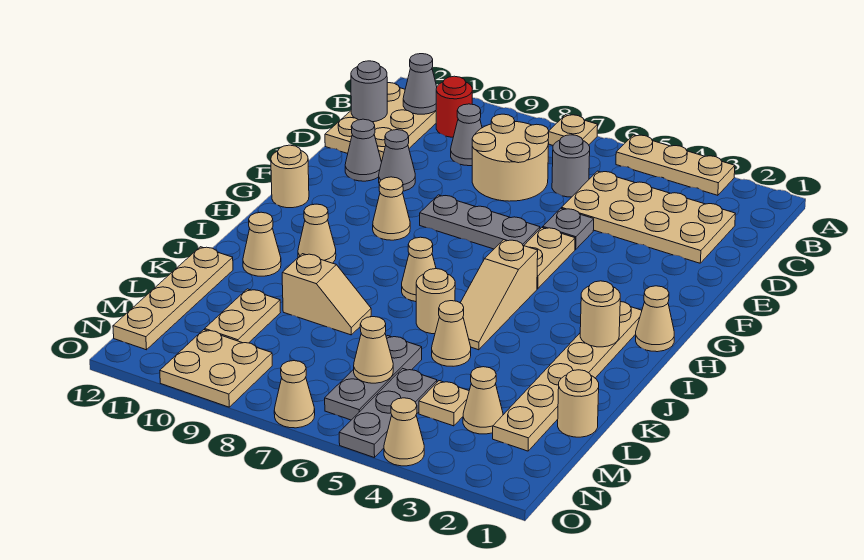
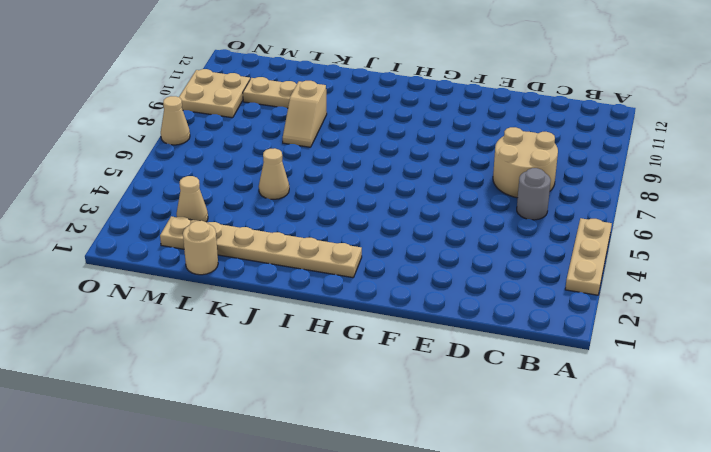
none -> tan 1x1 plate [548,115,598,145]
none -> red 1x1 round brick [436,76,472,137]
none -> tan 2x3 plate [325,83,436,162]
none -> tan 2x4 plate [561,171,735,263]

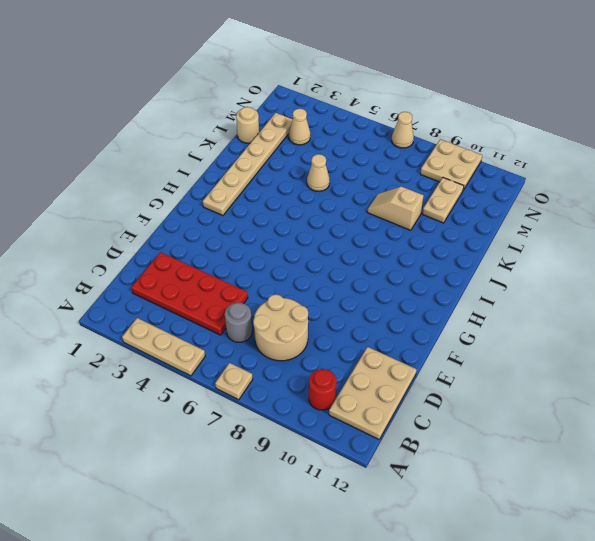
red 2x4 plate [131,252,248,335] -> tan 2x4 plate [561,171,735,263]
none -> grey 1x1 cone [451,104,482,166]
none -> grey 1x1 plate [543,208,594,249]
none -> grey 1x1 cone [379,130,415,191]
none -> grey 1x1 cone [345,119,382,181]

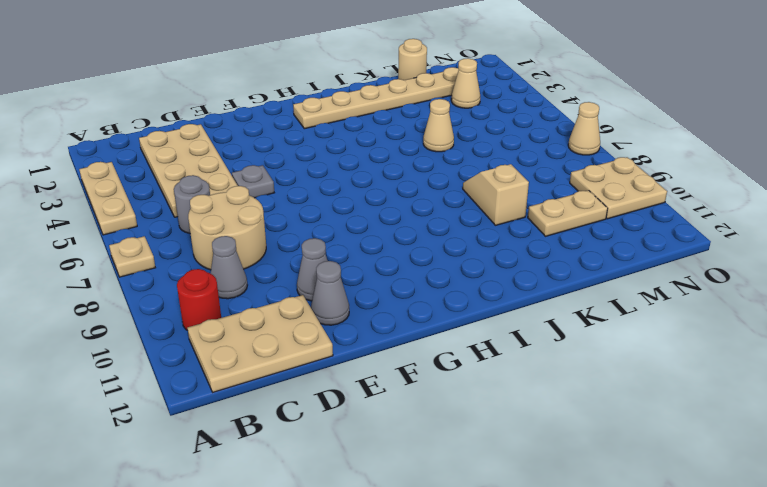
none -> tan 1x2 plate [524,227,575,289]
none -> grey 1x3 plate [420,195,540,249]
none -> tan 1x1 cone [373,177,410,240]
none -> tan 1x1 round brick [271,145,309,208]

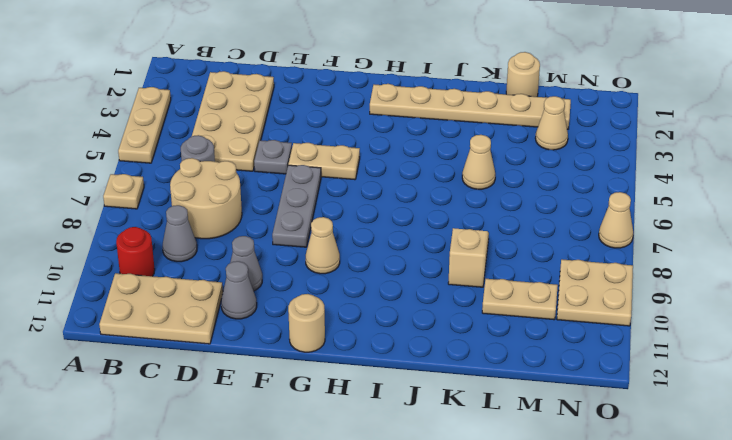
none -> tan 1x1 cone [636,286,674,352]
none -> tan 1x3 slope [461,240,538,350]
none -> tan 1x1 cone [402,237,436,302]
none -> tan 1x1 cone [298,204,336,263]

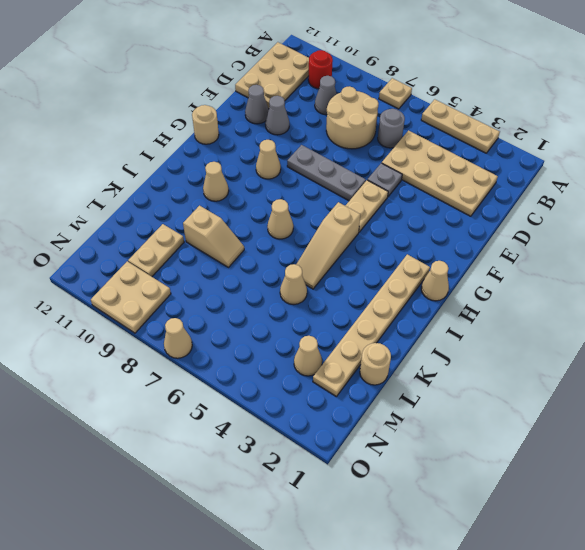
none -> tan 1x1 round brick [416,269,455,334]
none -> tan 1x1 cone [243,212,281,276]
none -> tan 1x4 plate [113,247,233,350]
none -> grey 1x3 plate [325,336,422,420]

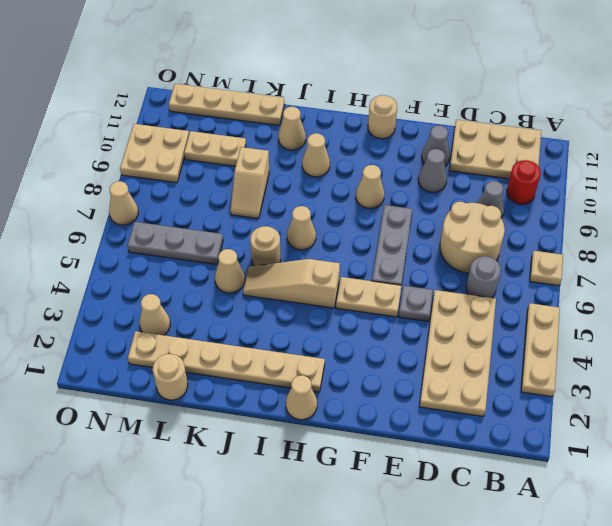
none -> tan 1x1 plate [419,381,469,426]
none -> grey 1x3 plate [339,368,437,458]
none -> tan 1x1 cone [384,398,424,466]
none -> grey 1x1 cone [403,54,437,114]

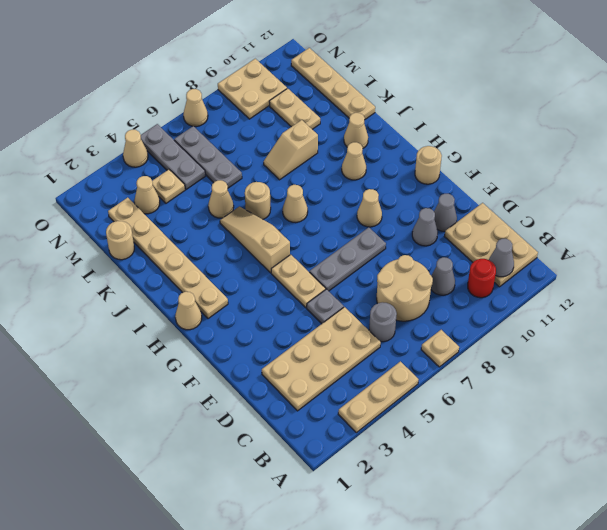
none -> grey 1x1 round brick [351,61,387,122]
none -> tan 1x1 round brick [580,281,620,347]
none -> tan 1x1 cone [354,317,393,383]

